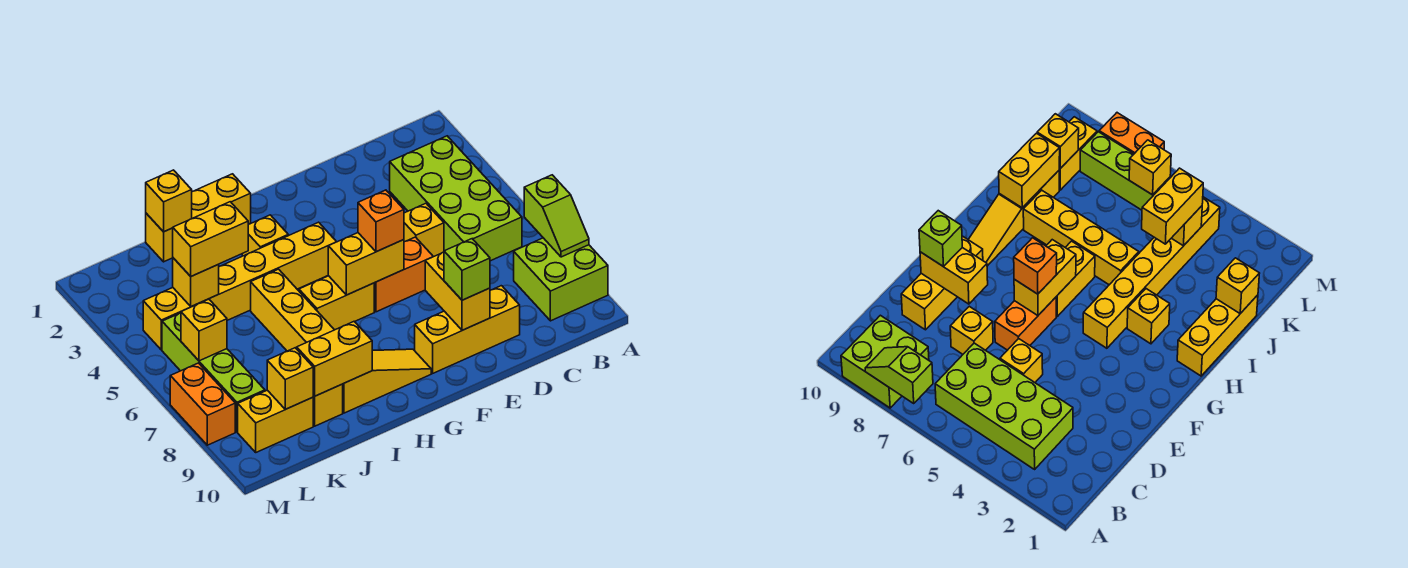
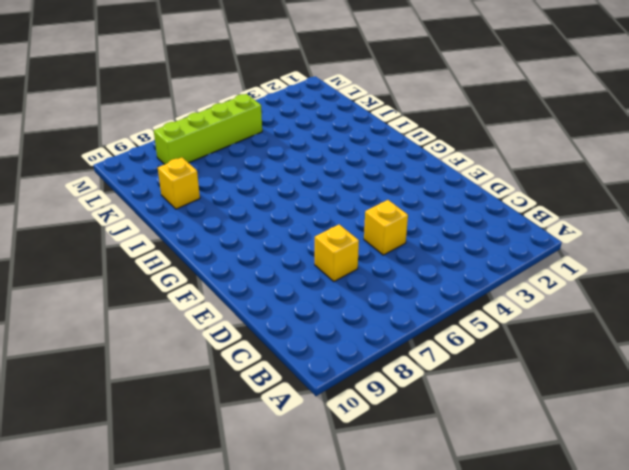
none -> lime 2x2 brick [514,238,608,321]
none -> lime 2x4 brick [390,136,522,261]
none -> yellow 1x3 brick [415,286,520,373]

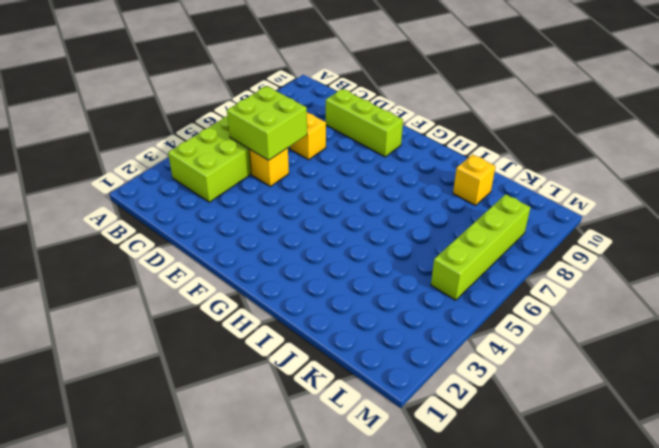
lime 2x2 brick [227,86,307,160] -> lime 2x2 brick moved to [514,238,608,321]
lime 1x3 brick [326,89,403,157] -> yellow 1x3 brick [415,286,520,373]
none -> orange 1x2 brick [374,237,433,312]
none -> yellow 1x6 brick [143,222,336,350]
none -> yellow 1x2 brick [299,276,374,330]

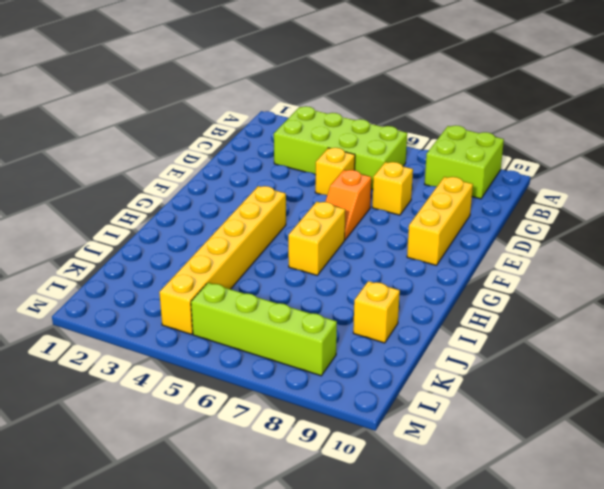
orange 1x2 slope [325,170,371,240] -> orange 1x2 brick [374,237,433,312]
none -> yellow 1x3 slope [343,349,431,413]
none -> yellow 1x3 brick [146,174,251,262]
none -> yellow 1x1 brick [242,215,288,256]

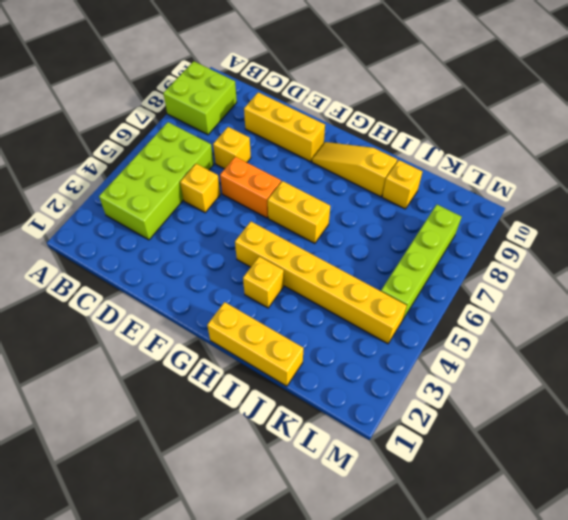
none -> yellow 1x4 brick [251,269,334,351]
none -> yellow 1x2 brick [238,390,313,452]
none -> orange 1x2 brick [170,363,235,445]

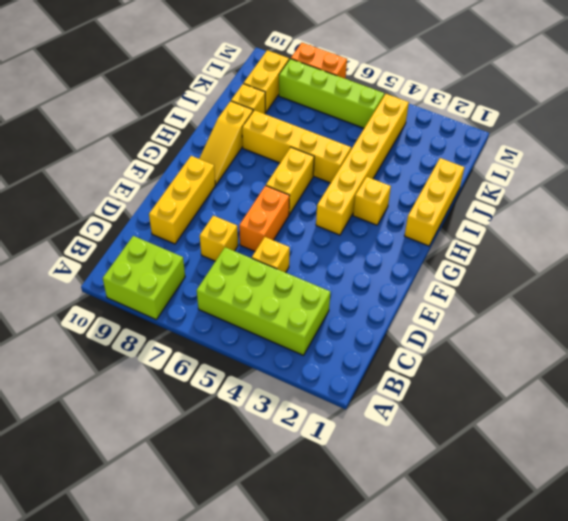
none -> lime 1x2 slope [524,175,589,257]
none -> yellow 1x2 brick [425,252,490,330]
none -> yellow 1x2 brick [328,233,404,295]

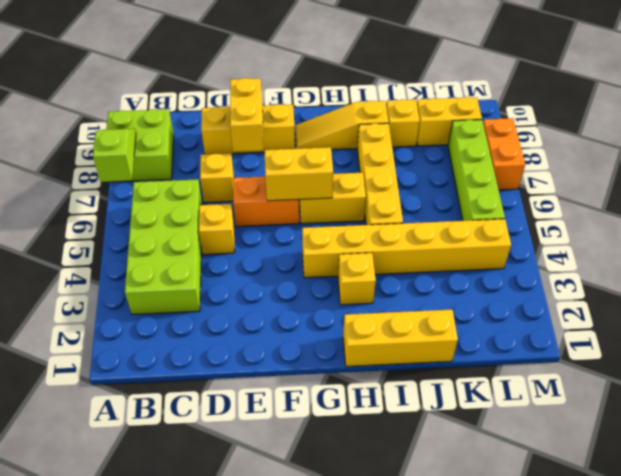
none -> yellow 1x2 brick [297,322,372,396]
none -> yellow 1x1 brick [146,170,192,232]
none -> yellow 1x1 brick [173,258,219,307]

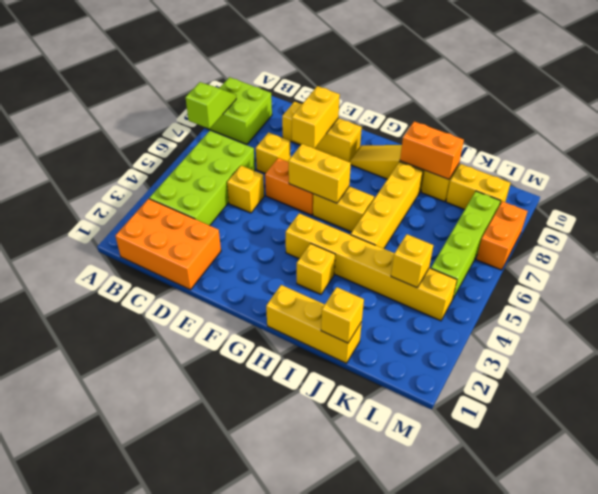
orange 2x3 brick [115,199,221,290] -> none
orange 1x2 brick [400,121,464,179] -> yellow 1x2 brick [297,322,372,396]
none -> yellow 1x1 brick [267,348,313,409]
none -> yellow 1x1 brick [181,299,227,361]
none -> lime 1x1 brick [444,239,490,300]

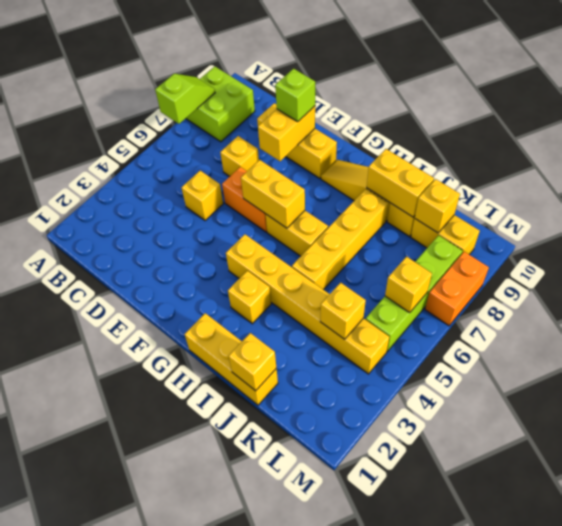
none -> lime 2x4 brick [390,136,522,261]
none -> orange 1x1 brick [358,190,404,252]
none -> yellow 1x2 brick [173,202,248,276]

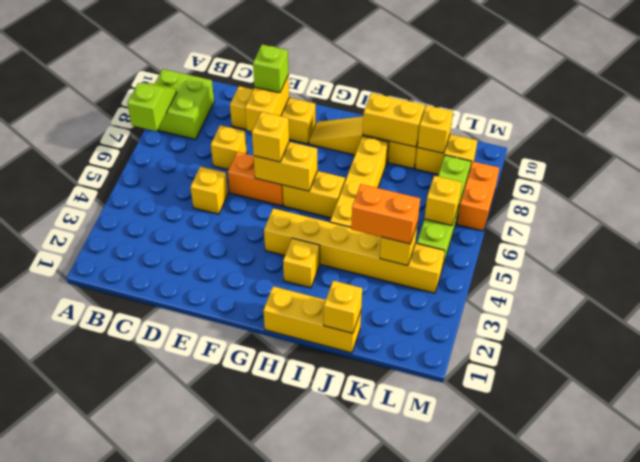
yellow 1x1 brick [252,112,289,162] -> orange 1x1 brick [358,190,404,252]
orange 1x2 brick [351,184,420,244] -> yellow 1x2 brick [173,202,248,276]
none -> lime 2x4 brick [390,136,522,261]

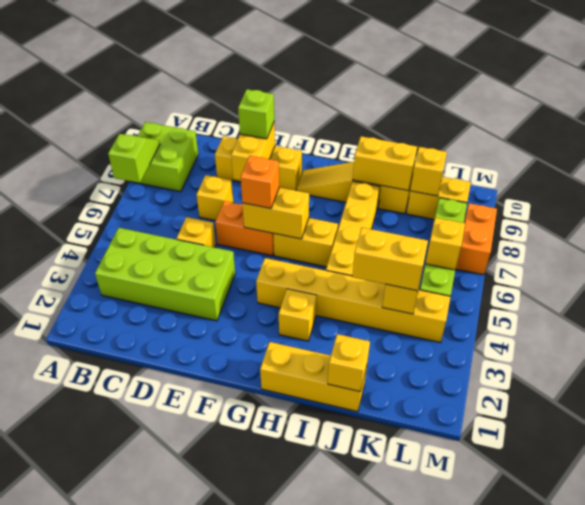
lime 2x4 brick [95,228,235,321] -> lime 2x4 brick turned to [390,136,522,261]

